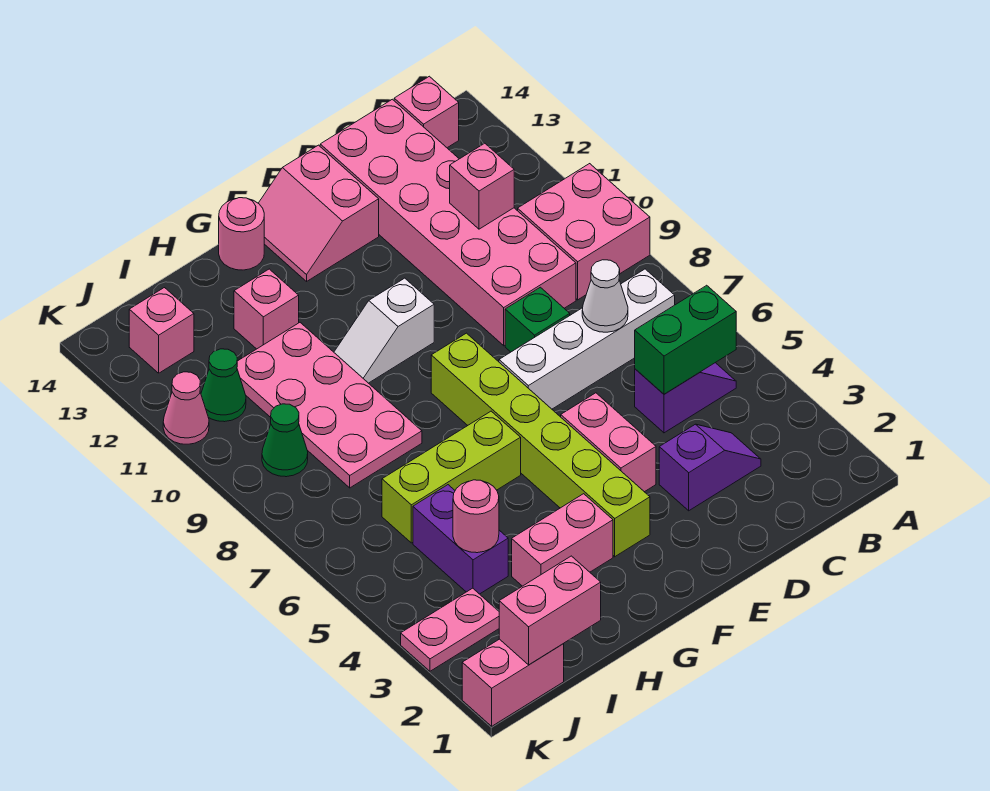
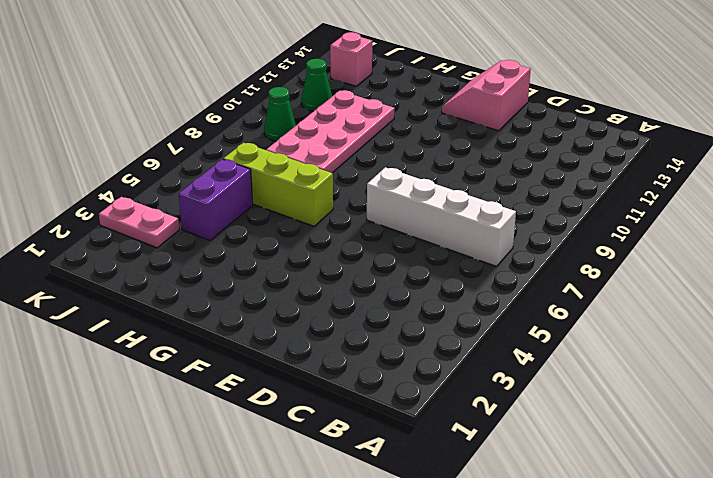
none -> pink 2x2 brick [518,164,650,300]
none -> purple 1x2 slope [635,363,736,433]
none -> pink 1x1 brick [394,76,459,148]

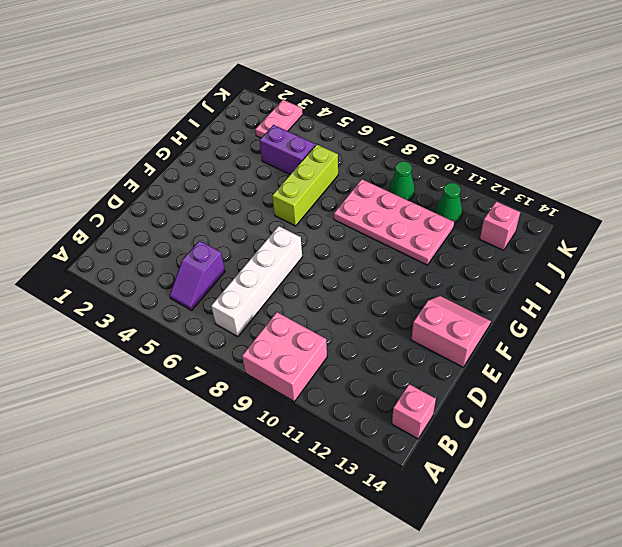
none -> purple 1x2 slope [659,424,761,511]
none -> pink 2x6 brick [320,99,576,346]
none -> green 1x1 brick [505,287,570,352]

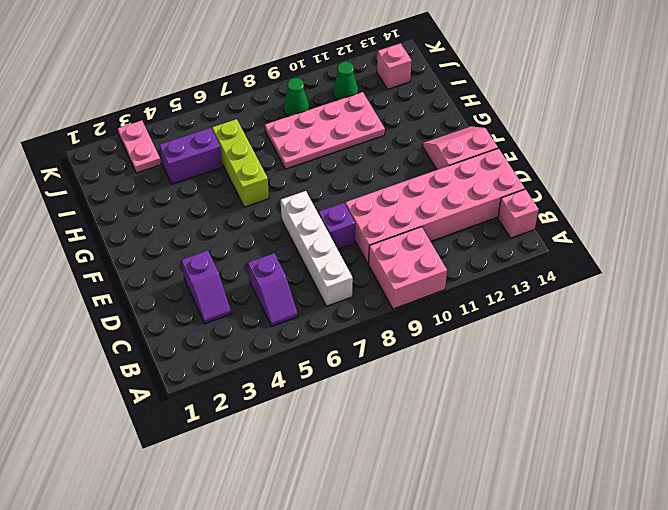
purple 1x1 brick [319,203,355,249] -> green 1x1 brick [505,287,570,352]
none -> pink 1x2 brick [561,393,656,492]
none -> lime 1x6 brick [431,333,650,557]
none -> white 1x2 slope [334,278,434,383]

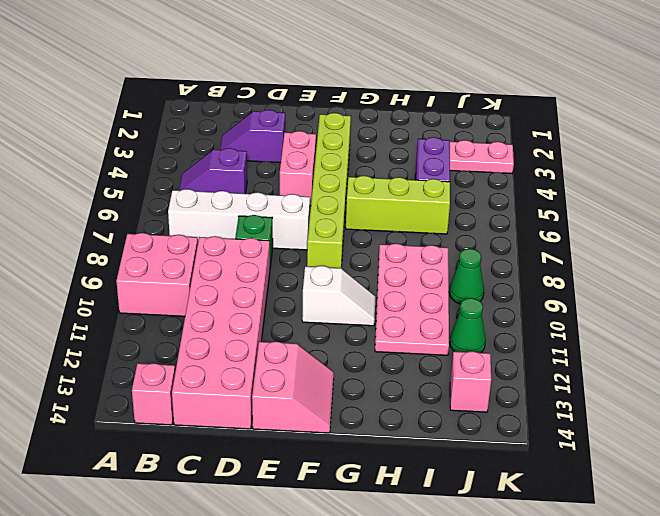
none -> pink 1x2 brick [512,494,613,586]
none -> pink 1x1 round brick [219,198,264,270]
none -> pink 1x1 brick [234,269,299,349]

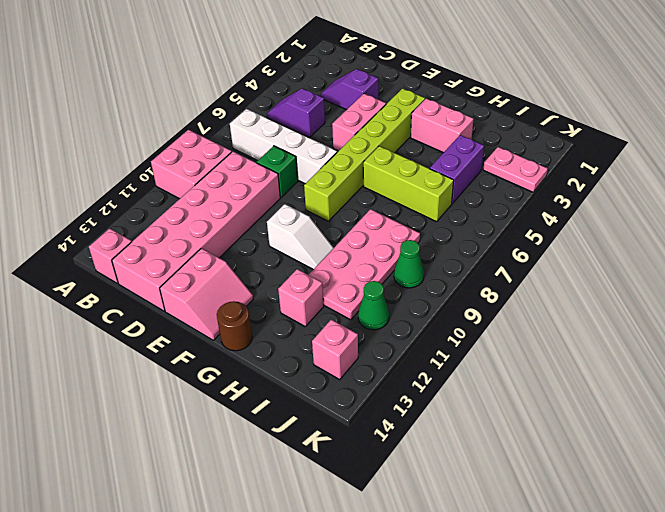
brown 1x1 round brick [217,301,252,351] -> pink 1x1 round brick [219,198,264,270]
none -> pink 1x2 brick [462,639,564,726]
none -> pink 1x1 cone [163,372,209,444]
none -> green 1x2 brick [635,285,736,394]

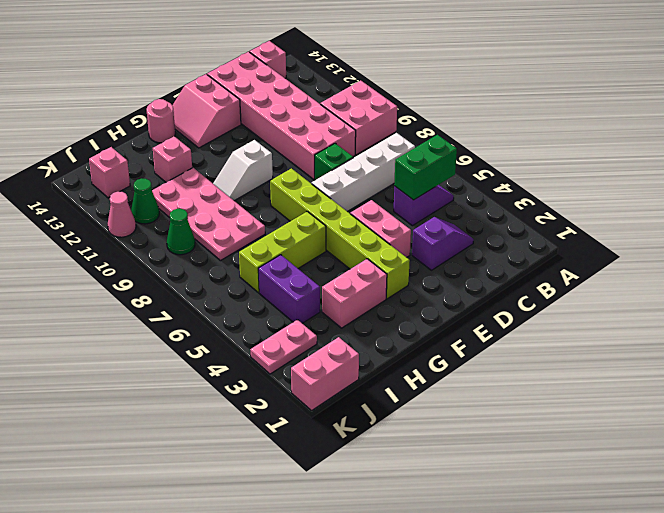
none -> white 1x1 cone [582,260,628,332]
none -> pink 1x1 brick [450,143,514,229]
none -> pink 1x2 brick [499,556,601,665]

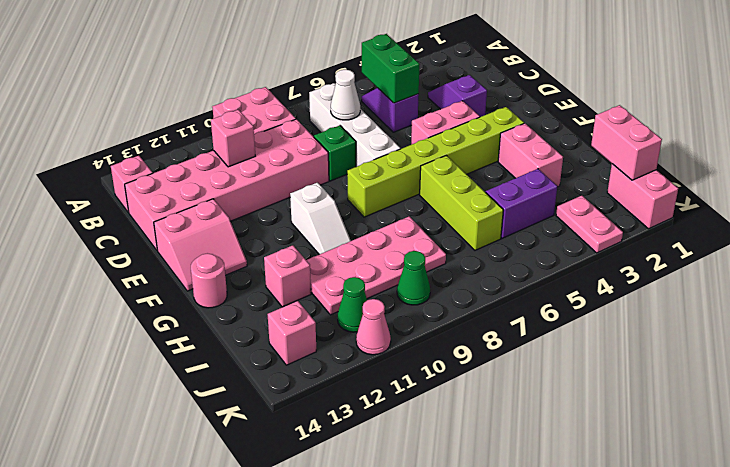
none -> pink 1x1 round brick [453,480,499,553]

